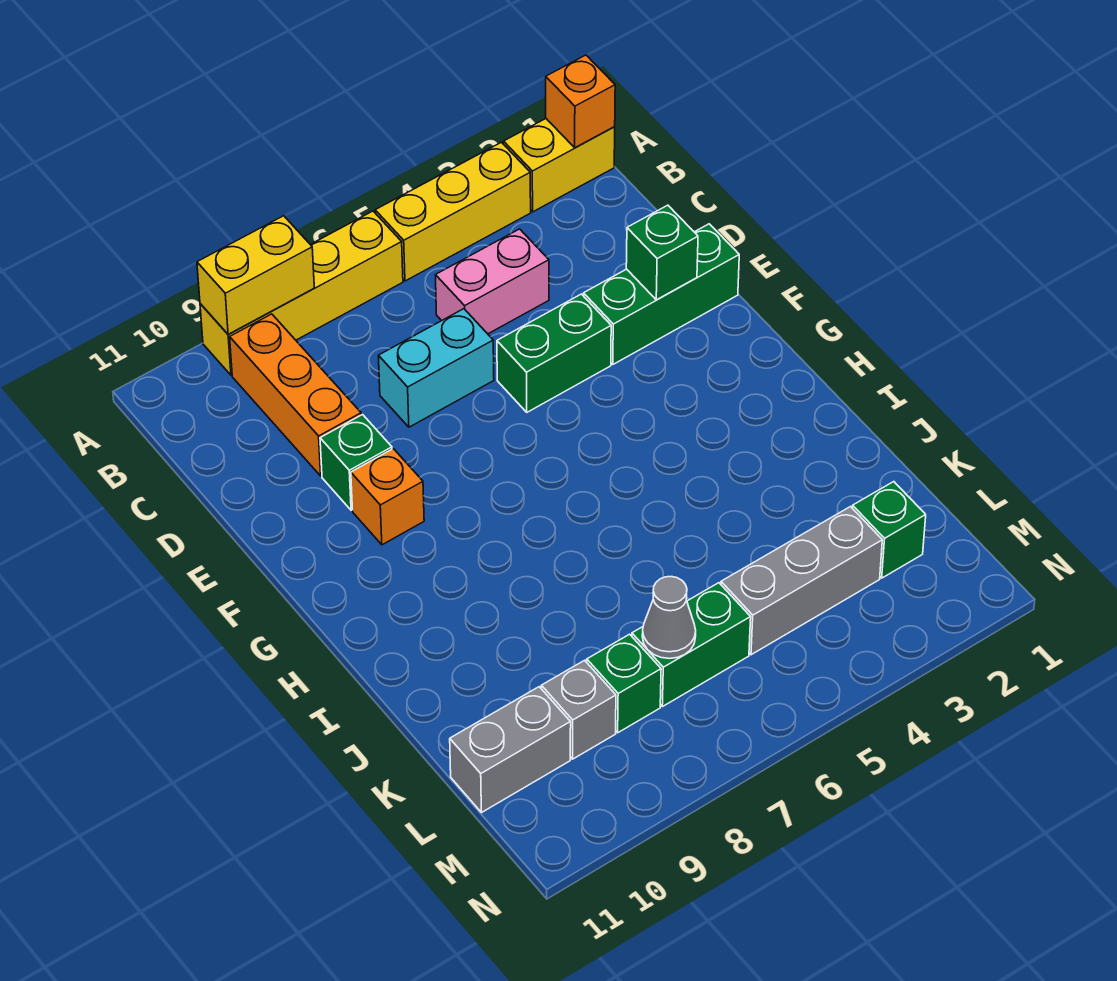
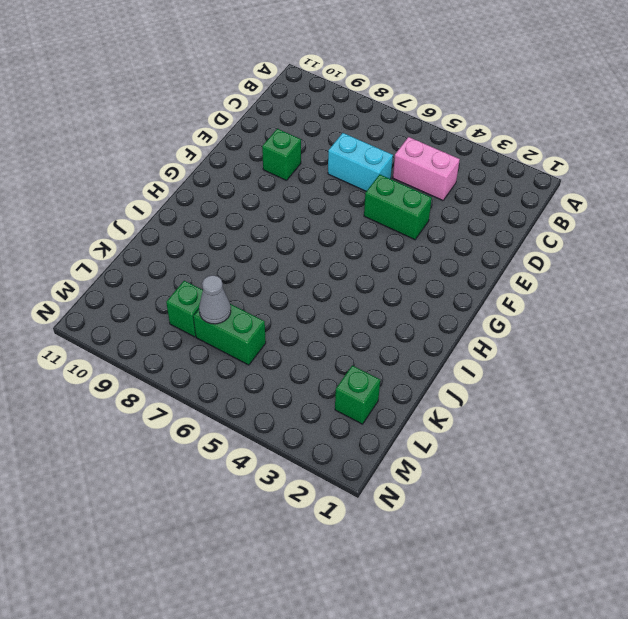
none -> yellow 1x2 brick [504,119,615,212]
none -> yellow 1x3 brick [375,142,531,281]
none -> yellow 1x4 brick [200,211,403,375]

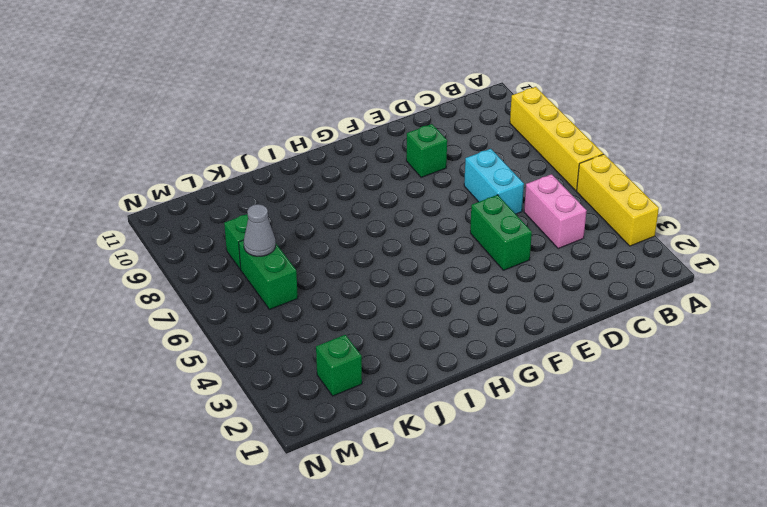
none -> yellow 1x2 brick [504,119,615,212]
none -> orange 1x3 brick [230,314,361,476]
none -> green 1x3 brick [584,224,739,364]

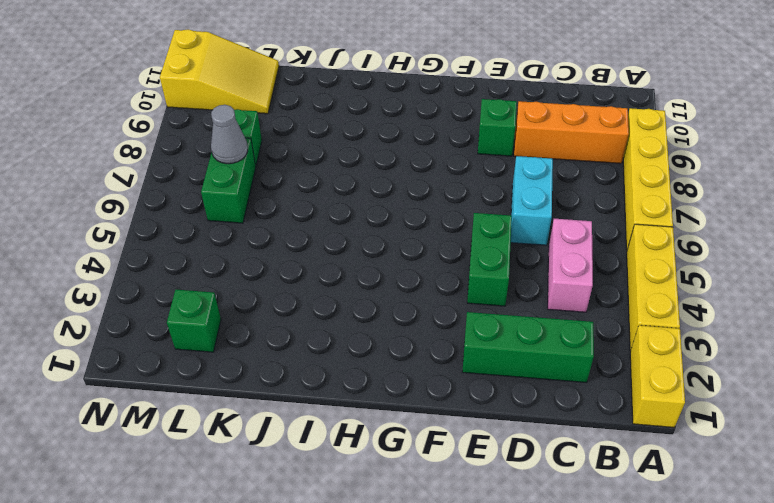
green 1x3 brick [462,312,594,383] -> green 1x3 brick turned to [584,224,739,364]
yellow 2x3 slope [160,29,279,114] -> grey 1x2 brick [450,687,571,813]
none -> orange 1x1 brick [351,449,424,545]
none -> grey 1x3 brick [721,507,882,655]
none -> grey 1x1 brick [541,660,616,759]

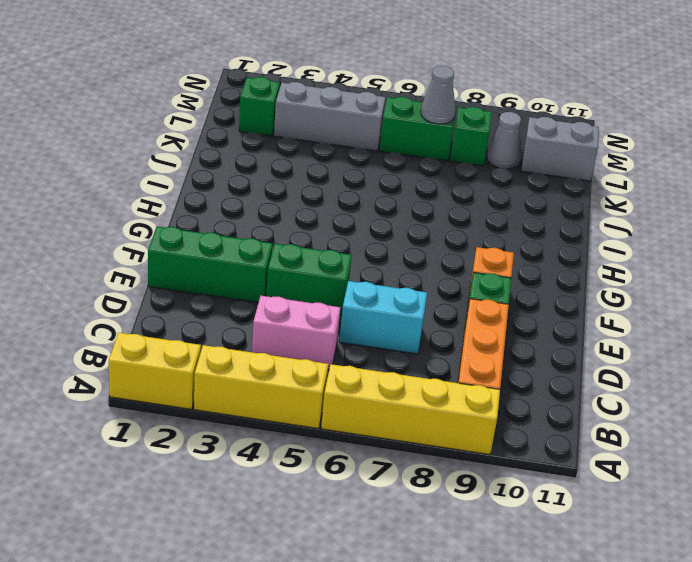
grey 1x1 cone [487,112,522,169] -> grey 1x1 brick [541,660,616,759]
none -> orange 1x1 brick [546,55,615,148]
none -> yellow 1x2 brick [197,216,314,334]
none -> green 1x1 brick [626,205,698,300]

